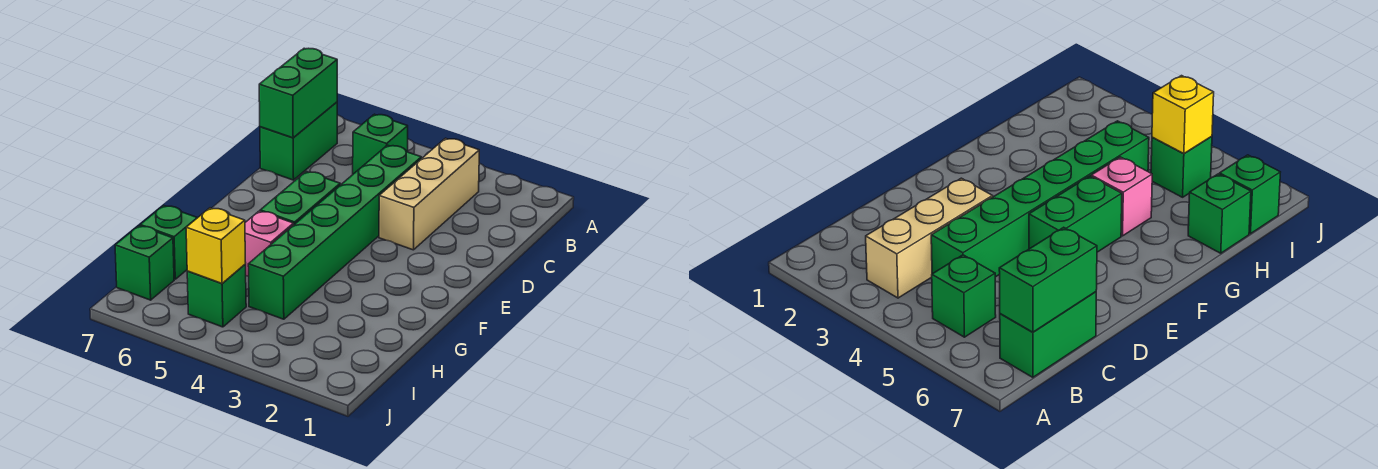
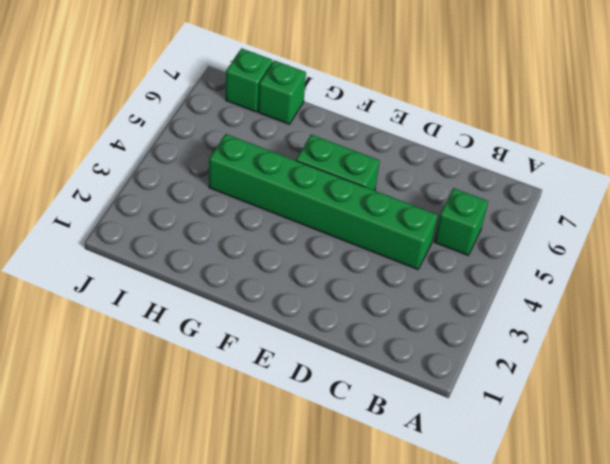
none -> tan 1x3 brick [379,138,479,250]
none -> green 1x2 brick [260,102,337,180]

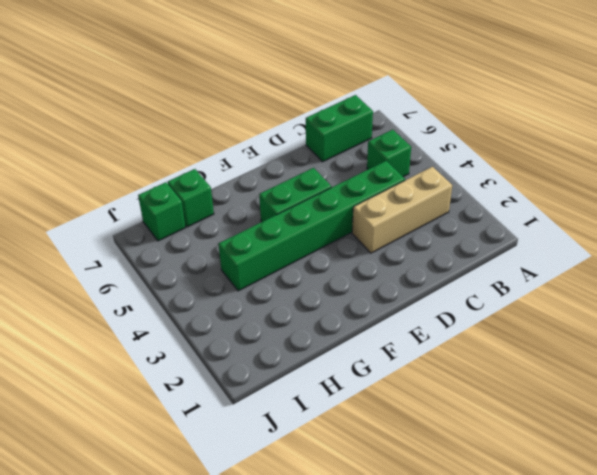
none -> pink 1x1 brick [245,211,294,276]
none -> green 1x1 brick [187,264,246,327]

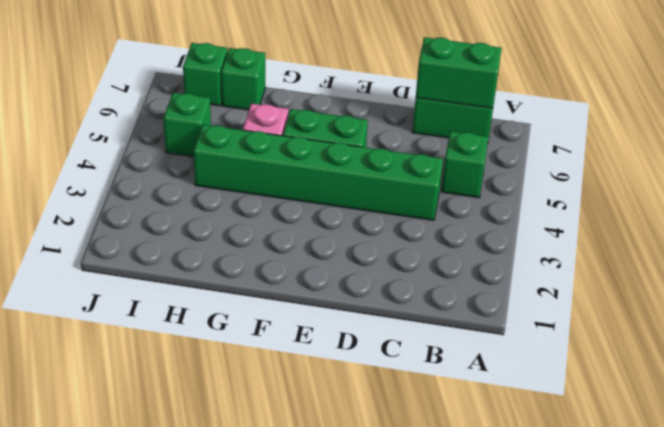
none -> tan 1x3 brick [379,138,479,250]
none -> yellow 1x1 brick [186,208,246,283]

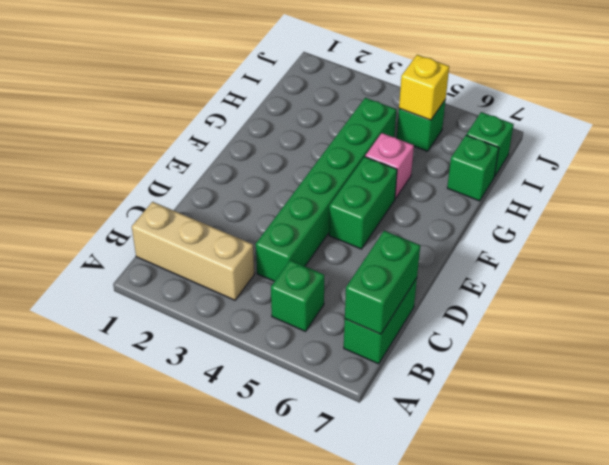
tan 1x3 brick [132,202,254,300] -> tan 1x3 brick turned to [379,138,479,250]

